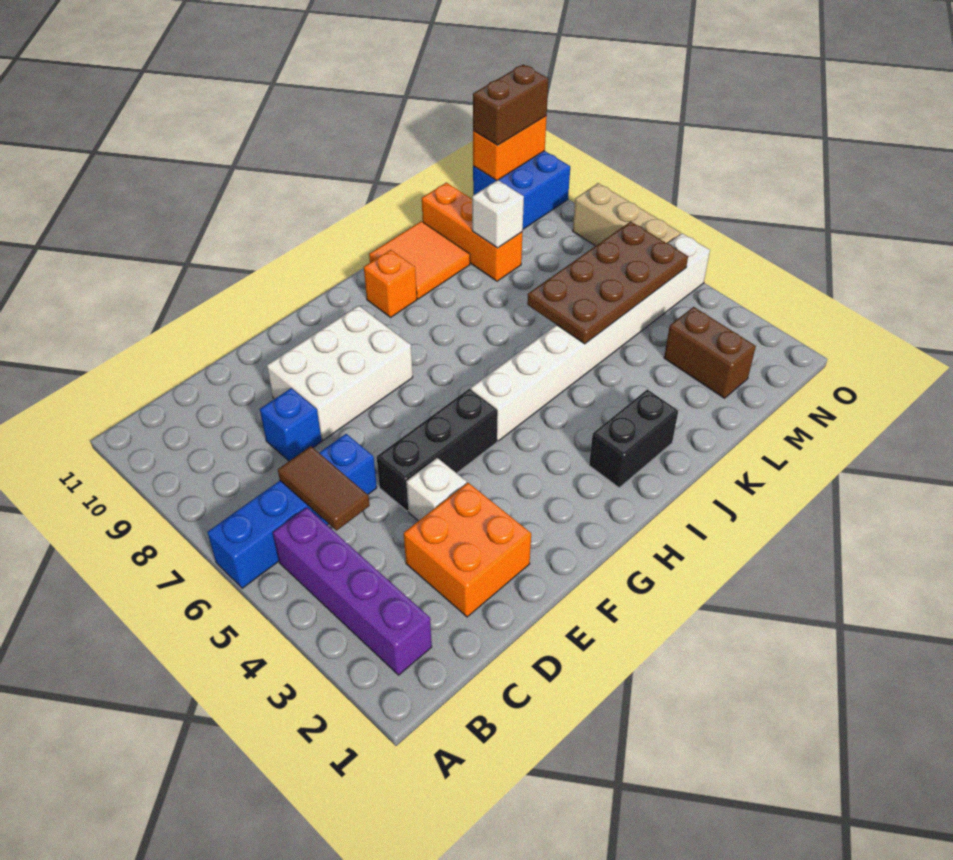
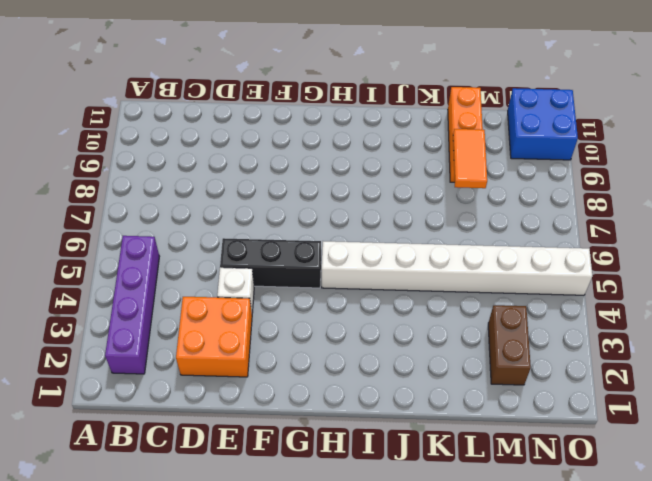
orange 1x2 tile [453,129,487,188] -> white 1x1 brick [472,180,524,248]
none -> blue 1x4 brick [207,434,377,588]
none -> blue 1x1 brick [260,388,322,461]
none -> white 2x3 brick [267,306,413,440]

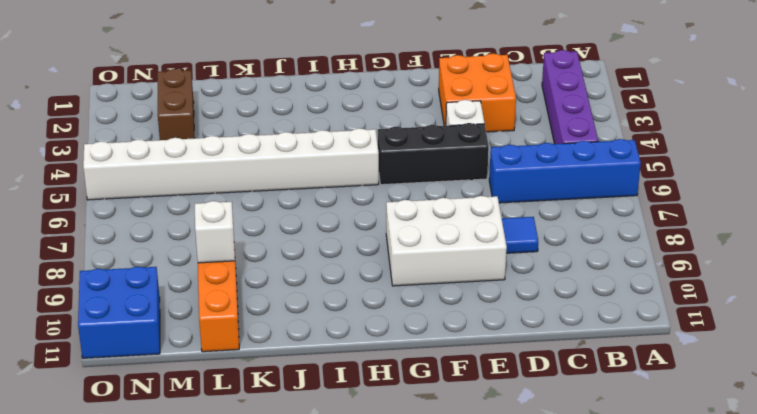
blue 1x1 tile [502,217,538,253] -> blue 1x1 brick [260,388,322,461]
none -> black 1x2 brick [589,389,678,488]
none -> orange 1x1 brick [364,250,417,317]
none -> orange 2x2 tile [369,221,470,299]

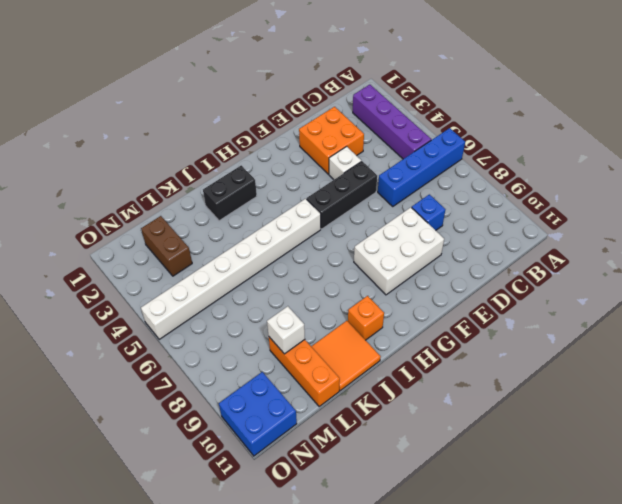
none -> tan 1x3 brick [573,183,680,246]
none -> brown 1x2 tile [278,446,370,530]
none -> brown 2x4 plate [527,222,688,344]

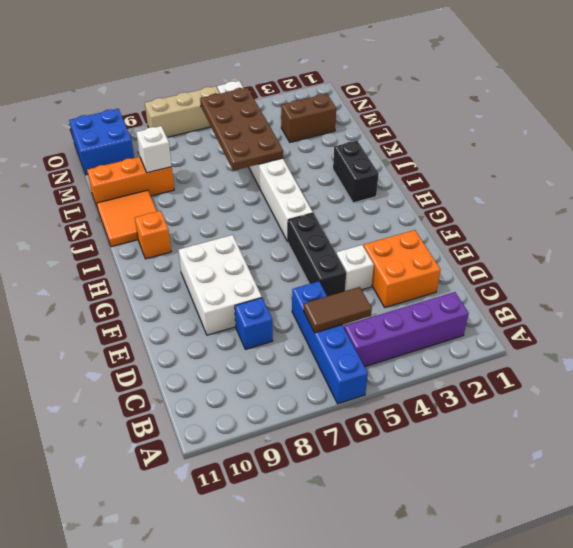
none -> orange 1x2 brick [473,116,547,181]
none -> brown 1x2 brick [473,64,548,145]

